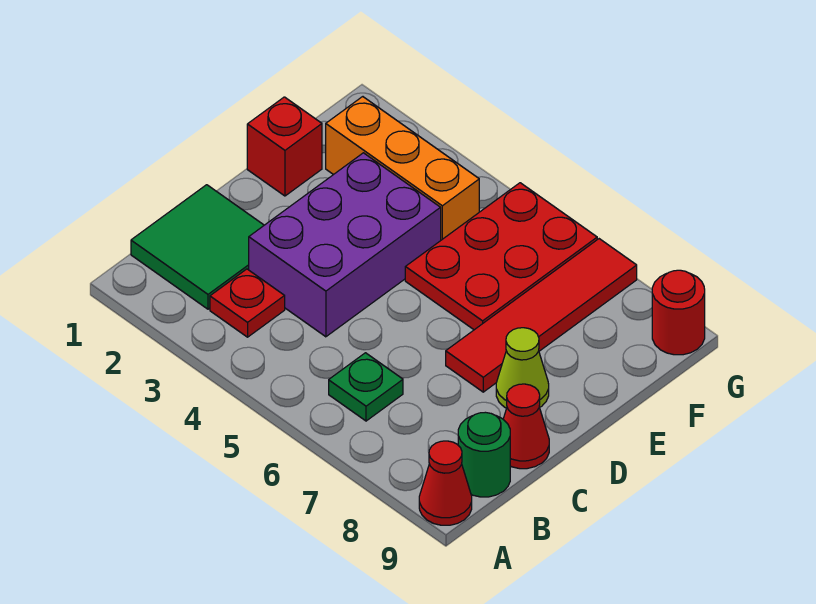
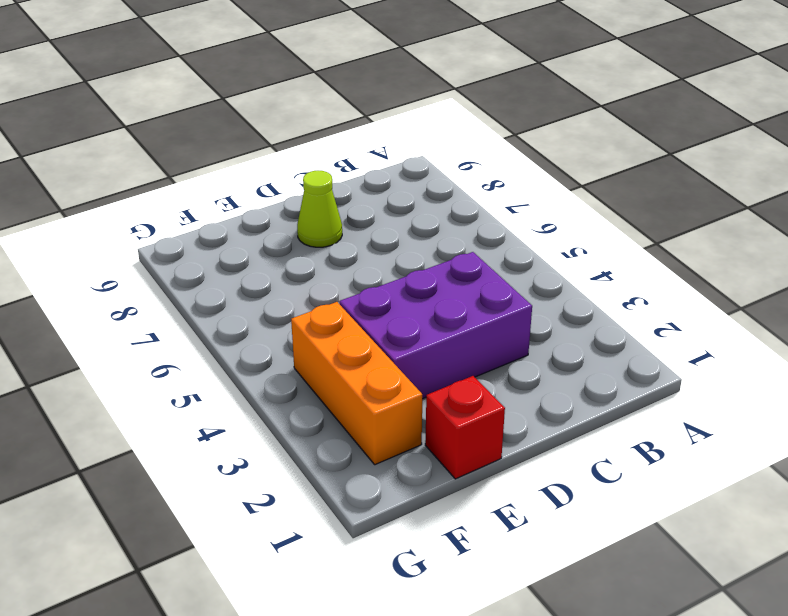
none -> red 1x1 cone [419,441,472,525]
none -> green 2x2 tile [131,185,264,309]
none -> red 1x1 plate [210,269,285,337]

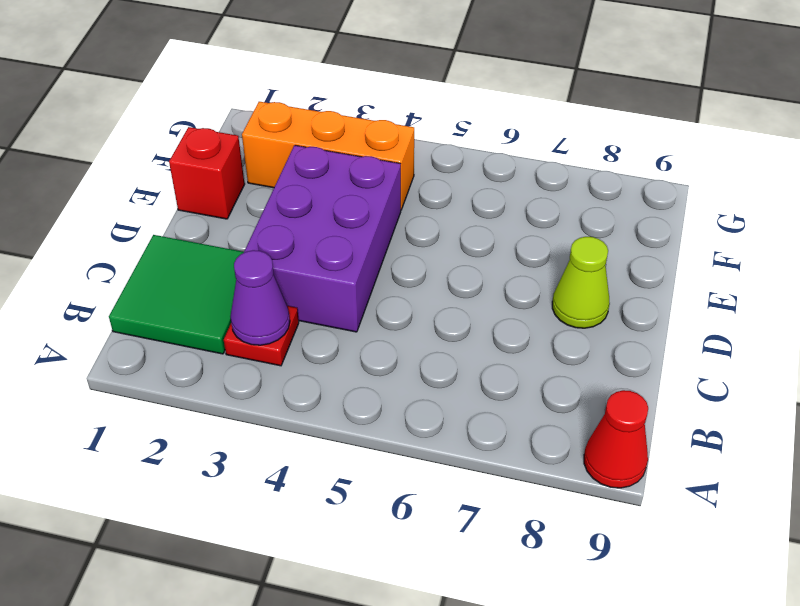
purple 1x1 cone [230,250,290,345] -> none
none -> green 1x1 plate [329,353,403,421]
none -> green 1x1 round brick [458,412,510,497]
none -> red 1x1 cone [503,384,549,469]

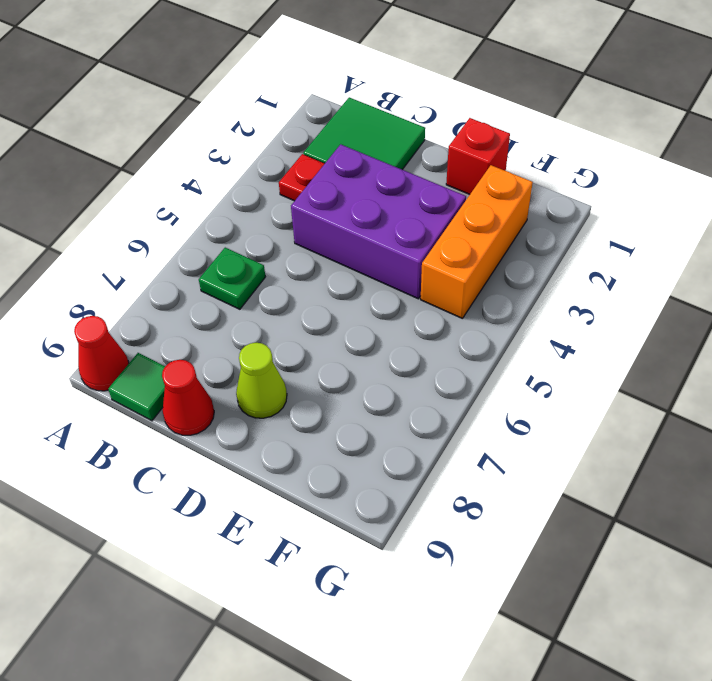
green 1x1 tile [108,353,165,421] -> green 1x1 round brick [458,412,510,497]
none -> red 1x4 tile [446,239,637,392]
none -> red 2x3 plate [405,183,597,330]
none -> red 1x1 round brick [652,270,705,355]

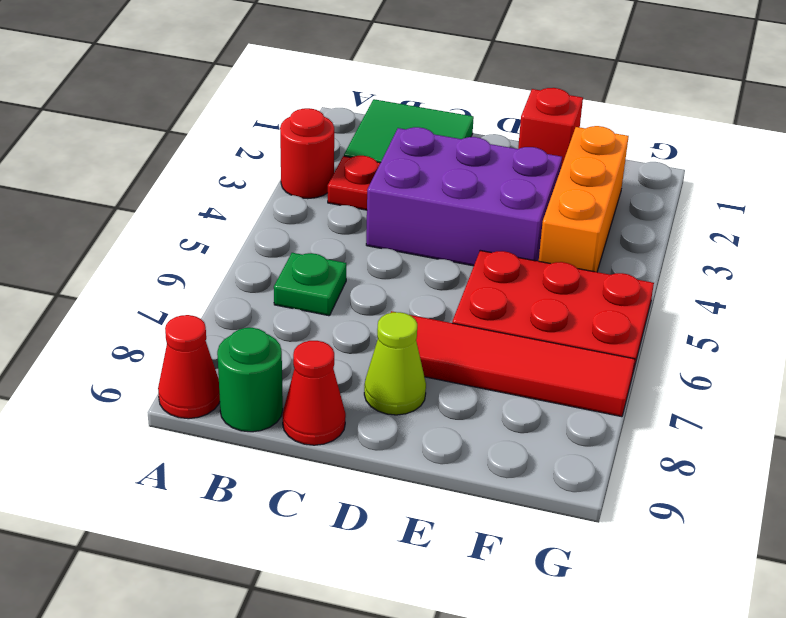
red 1x1 round brick [280,108,334,199] -> red 1x1 round brick moved to [652,270,705,355]

